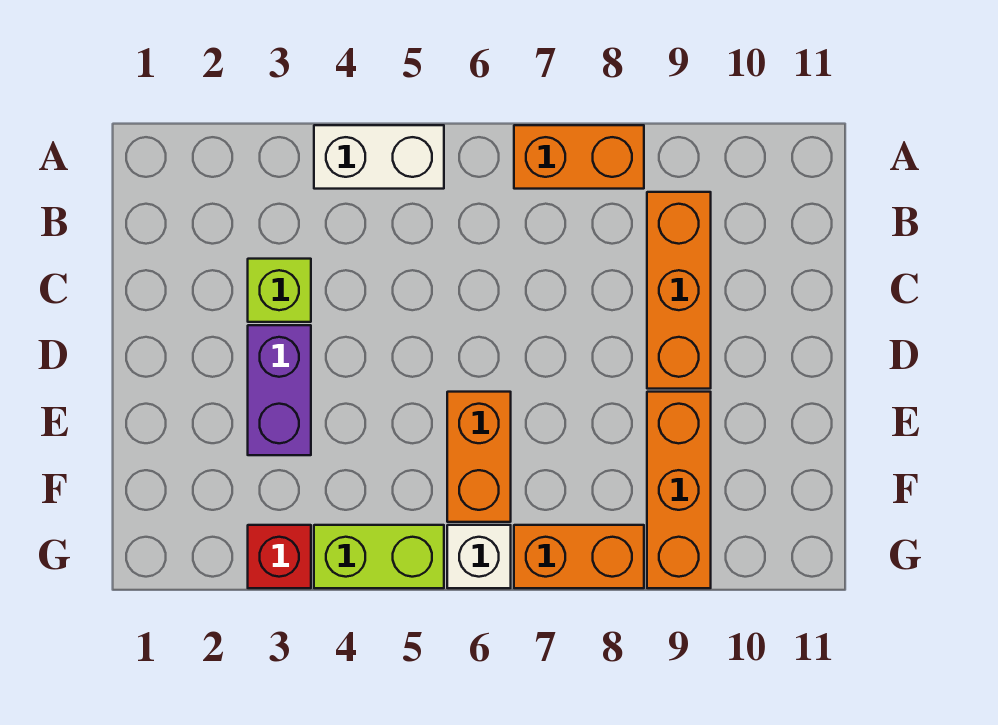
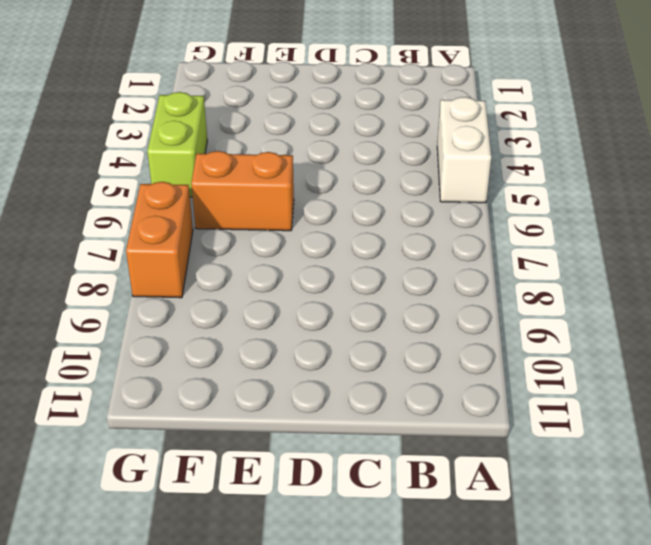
none -> orange 1x2 brick [514,125,644,189]
none -> orange 1x3 brick [647,192,711,389]

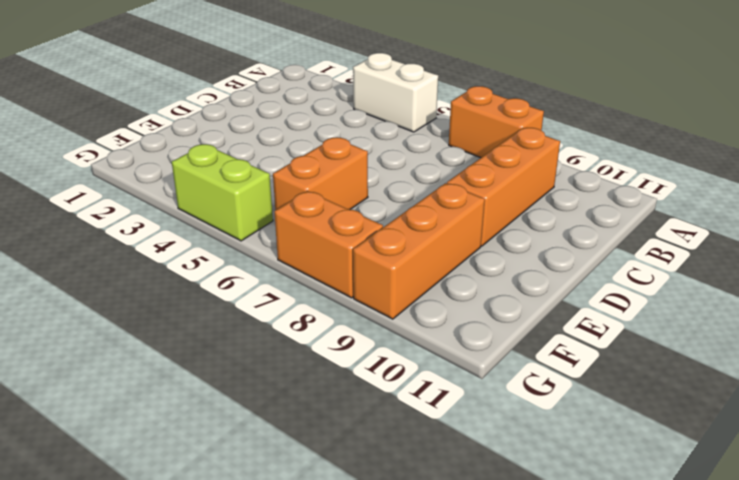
none -> lime 1x1 brick [248,259,311,322]
none -> purple 1x2 brick [248,325,311,455]

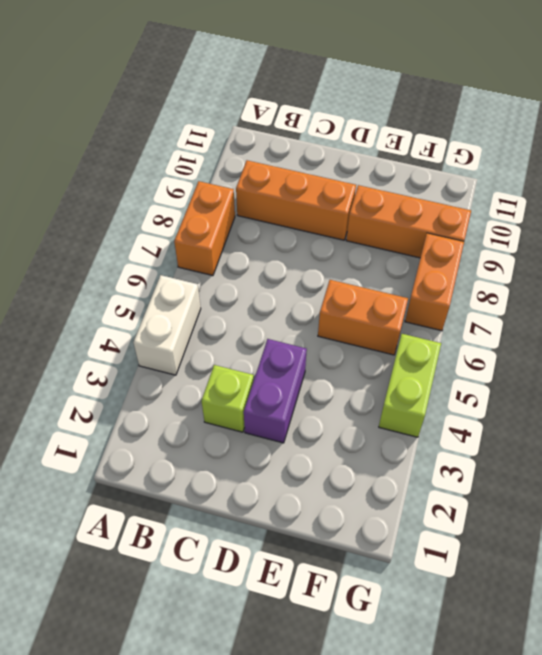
purple 1x2 brick [244,339,307,443] -> purple 1x2 brick turned to [248,325,311,455]
none -> red 1x1 brick [248,525,311,588]
none -> white 1x1 brick [447,525,511,588]

